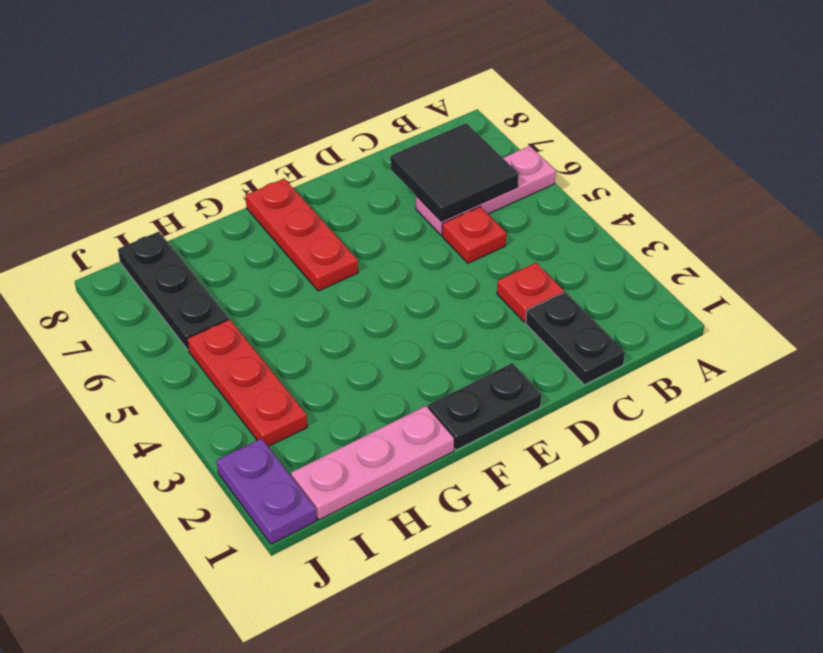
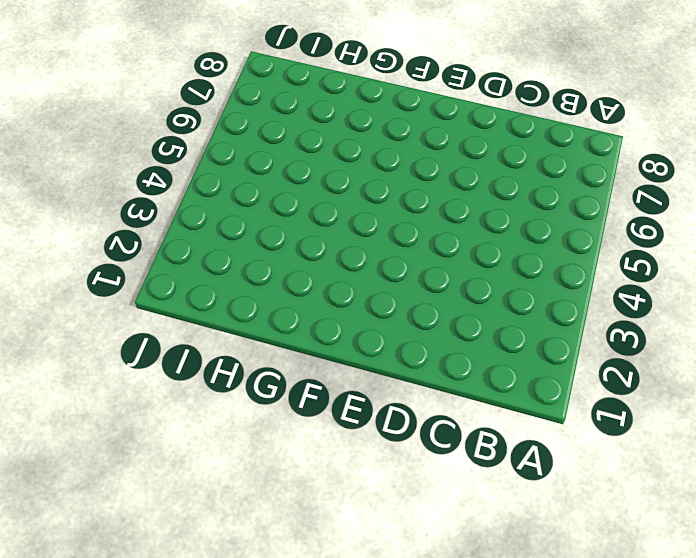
none -> pink 1x3 plate [416,146,556,235]
none -> black 1x2 plate [526,292,625,385]

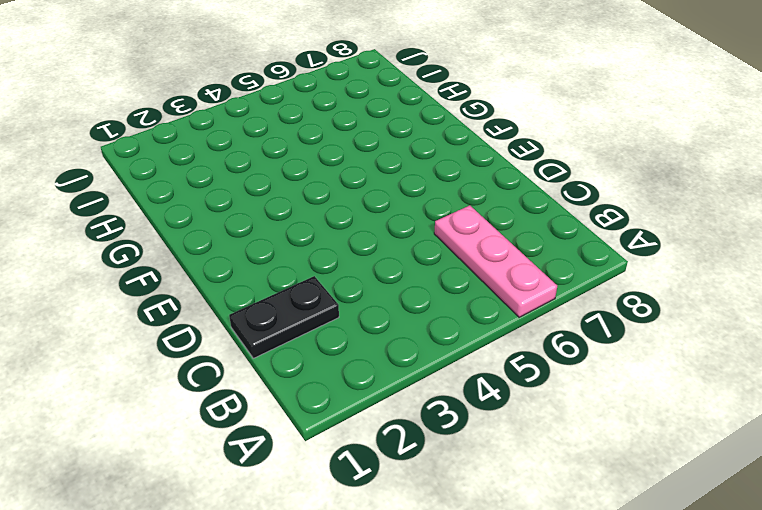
none -> red 1x1 plate [497,263,564,322]
none -> red 1x1 plate [442,207,506,263]

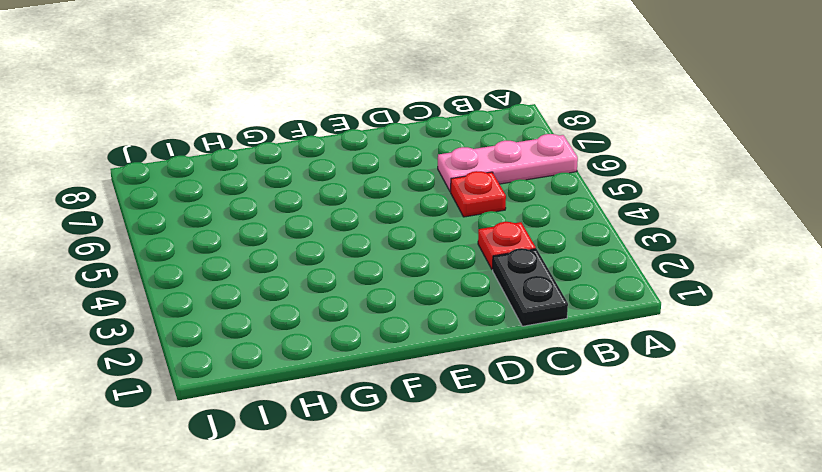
none -> black 1x2 plate [428,363,541,450]
none -> red 1x3 plate [245,179,358,291]

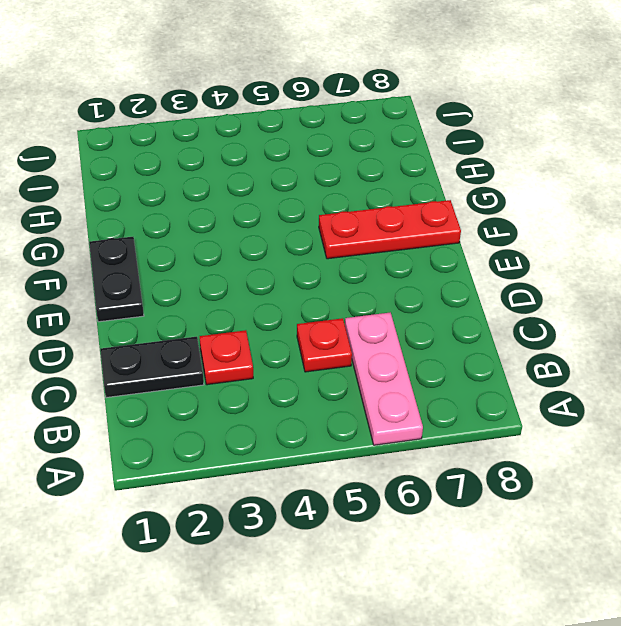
none -> pink 1x3 plate [291,406,454,520]
none -> red 1x3 plate [187,319,307,447]

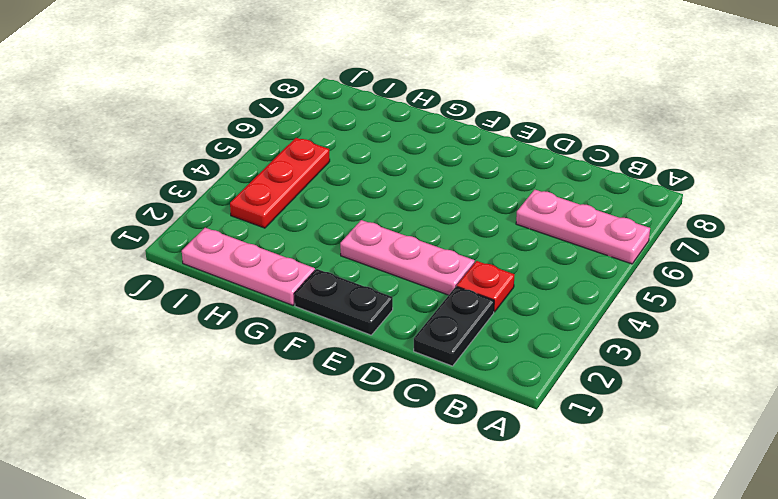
pink 1x3 plate [340,220,475,295] -> none
none -> red 1x1 plate [442,207,506,263]
none -> red 1x3 plate [245,179,358,291]

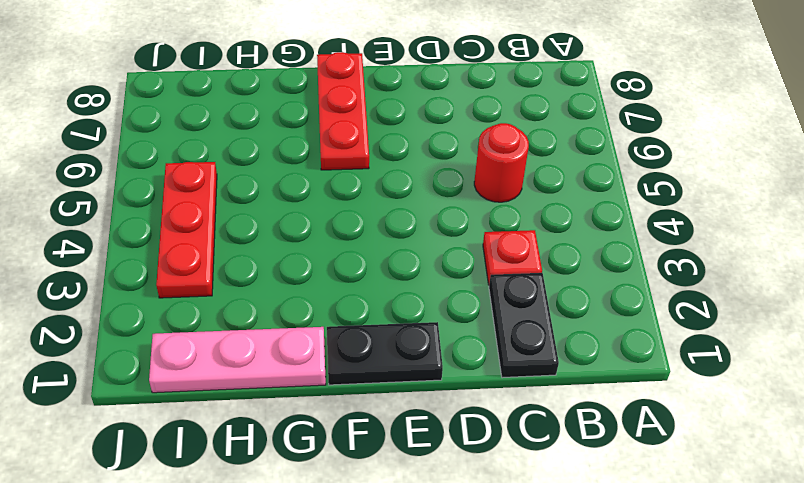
red 1x1 round brick [474,123,529,202] -> red 1x1 plate [442,207,506,263]
none -> pink 1x3 plate [416,146,556,235]
none -> black 1x3 plate [118,232,229,350]

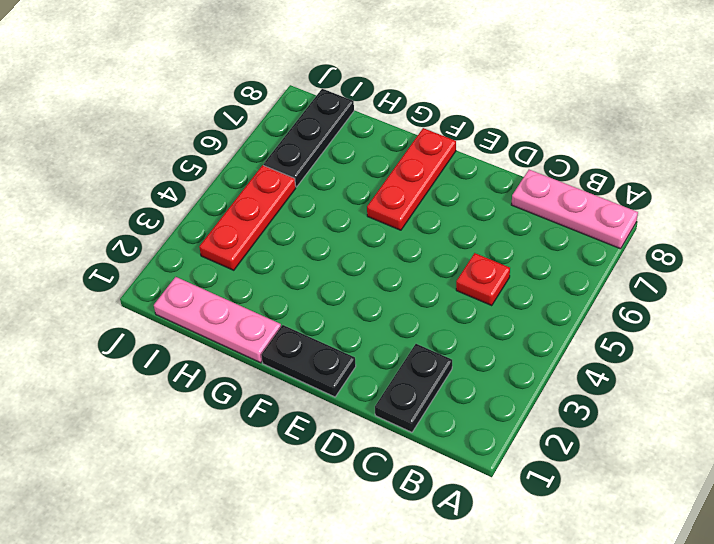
pink 1x3 plate [511,170,638,249] -> pink 1x3 plate moved to [416,146,556,235]
none -> red 1x1 plate [497,263,564,322]
none -> purple 1x2 plate [217,438,316,544]

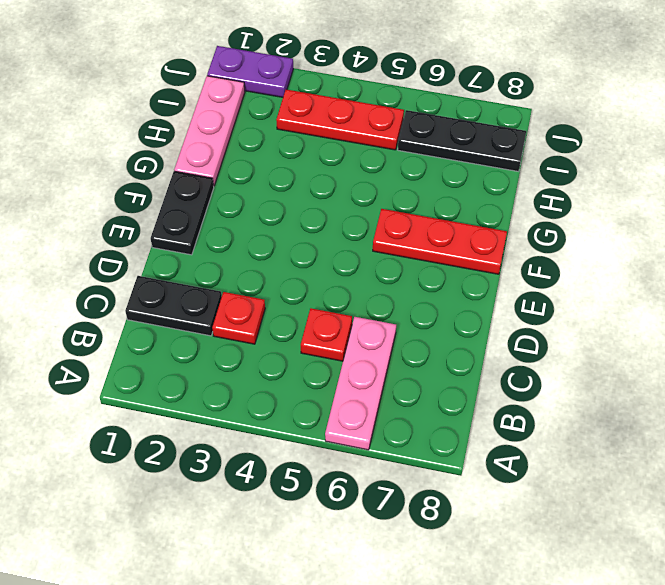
none -> black 2x2 tile [390,123,519,221]

